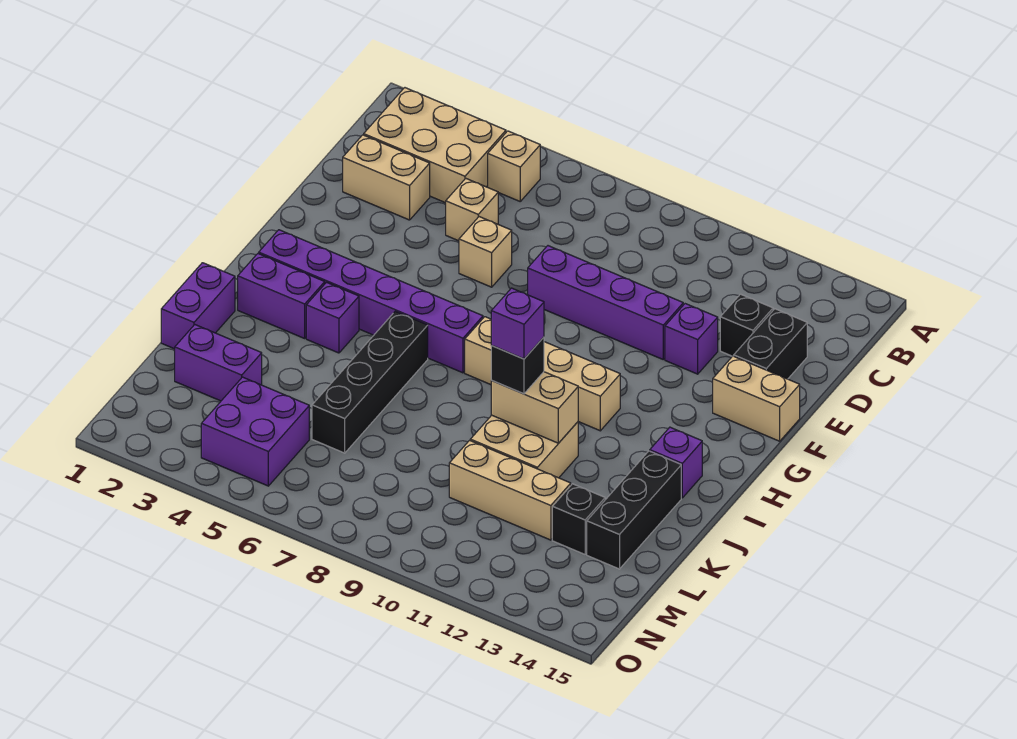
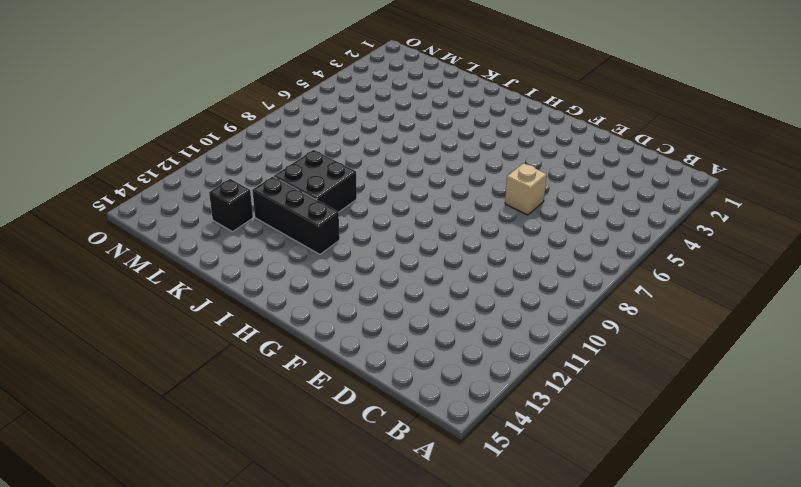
black 1x3 brick [252,177,340,254] -> black 1x3 brick moved to [587,451,681,569]
black 2x2 brick [274,150,357,212] -> tan 2x2 brick [470,415,578,478]
none -> tan 2x3 brick [364,88,506,203]
none -> tan 1x1 brick [488,131,540,201]
none -> tan 1x2 brick [343,135,430,220]

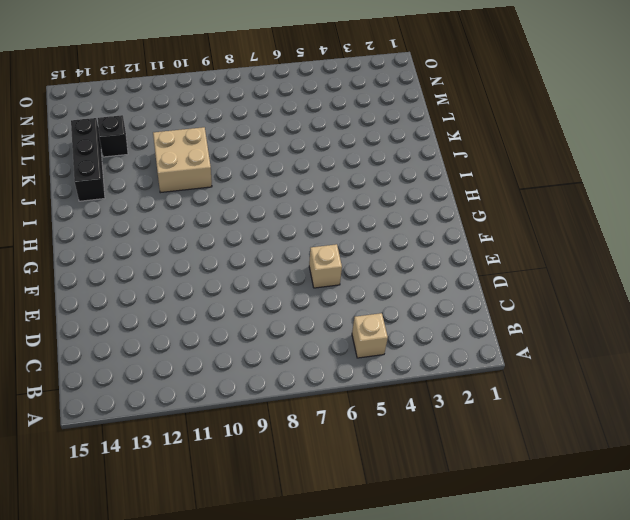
none -> tan 2x3 brick [364,88,506,203]
none -> tan 1x2 brick [343,135,430,220]
none -> tan 1x1 brick [446,178,498,241]

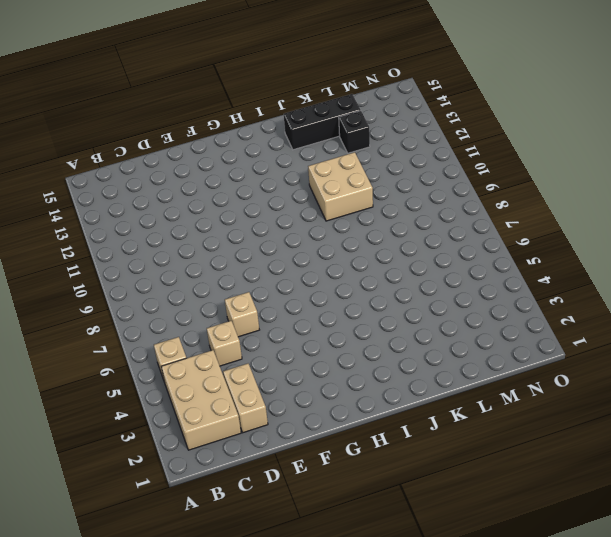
none -> black 1x1 brick [720,294,773,356]
none -> black 1x2 brick [734,309,807,379]
none -> purple 1x4 brick [528,246,683,359]

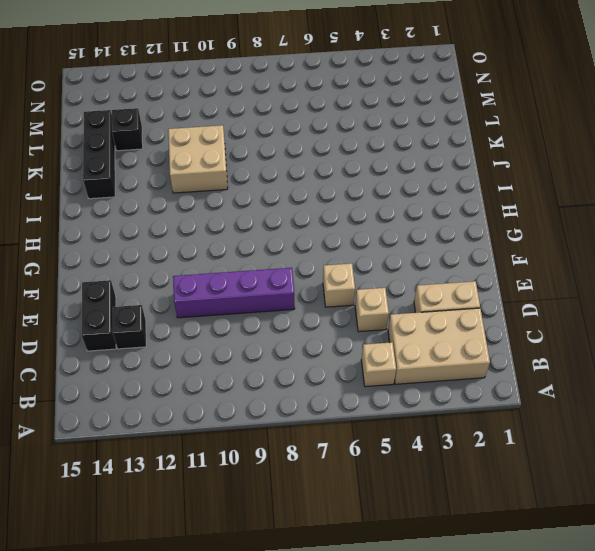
none -> purple 1x1 brick [665,304,718,374]
none -> tan 1x2 brick [713,356,800,441]
none -> purple 1x6 brick [259,230,483,373]

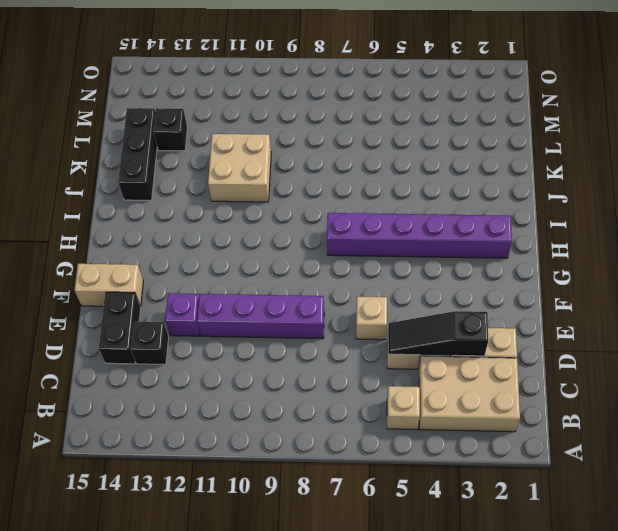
black 1x3 slope [388,311,488,356] -> none
none -> tan 1x4 brick [465,317,620,431]
none -> purple 1x2 brick [238,253,325,338]
none -> purple 1x1 brick [306,282,359,353]

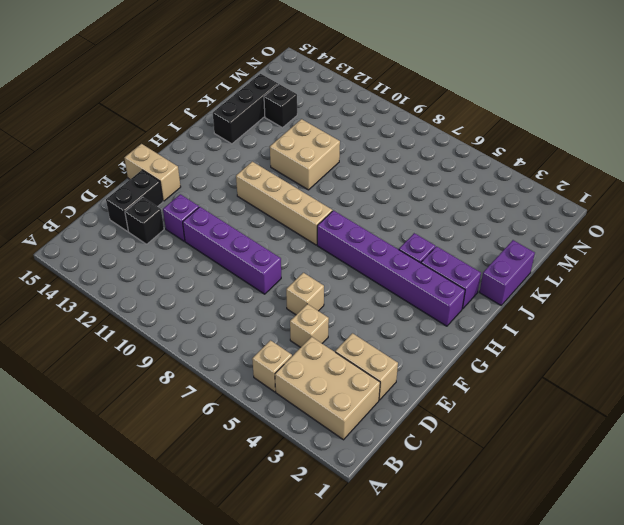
none -> black 1x4 brick [312,311,428,453]
none -> purple 1x1 brick [650,427,702,498]
none -> purple 1x2 brick [175,325,262,401]

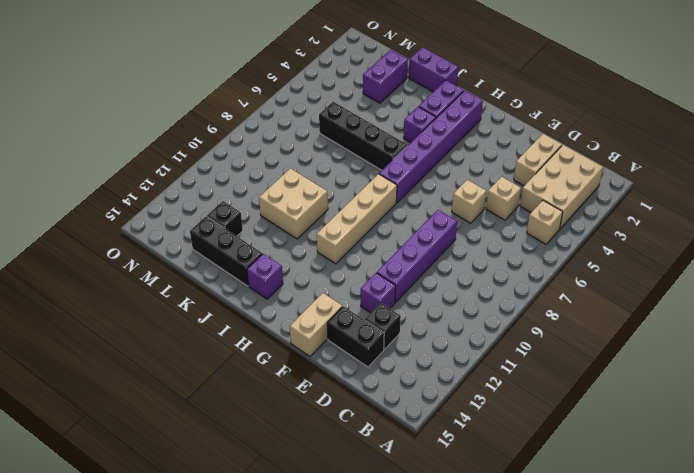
none -> tan 1x3 brick [449,440,571,540]
none -> purple 2x2 brick [201,377,309,486]
none -> tan 1x2 brick [491,372,578,443]

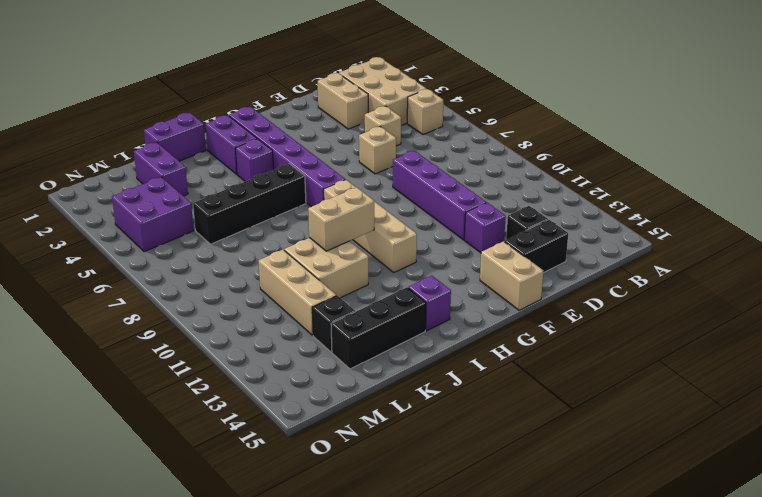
tan 1x2 brick [308,187,374,251] -> tan 1x2 brick turned to [491,372,578,443]
none -> black 1x1 brick [491,337,544,394]
none -> purple 1x1 brick [491,288,544,359]

